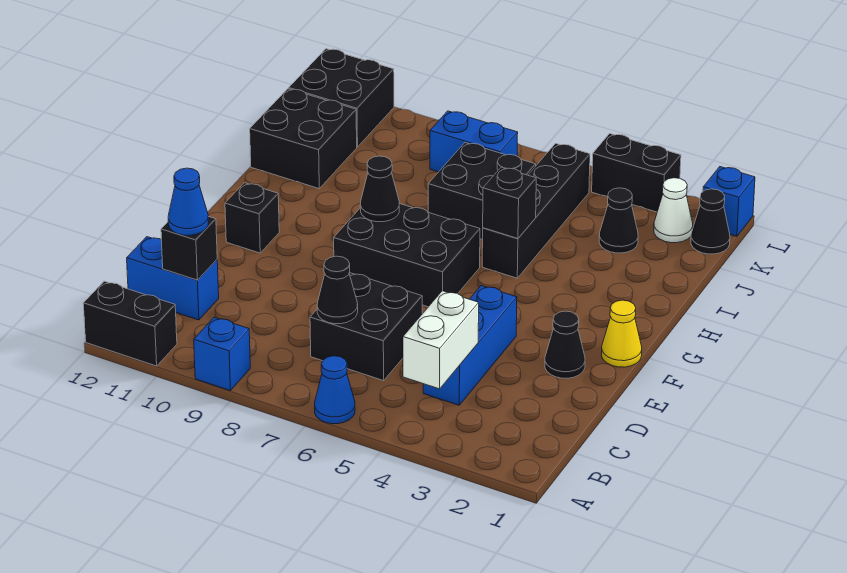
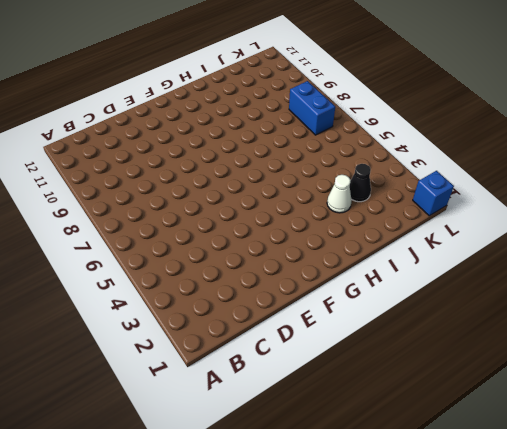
white 1x1 cone [327,175,352,213] -> white 1x1 cone moved to [654,178,693,243]
none -> blue 1x1 cone [315,356,355,424]
none -> blue 1x1 brick [194,317,250,391]
none -> black 1x2 brick [83,281,177,366]

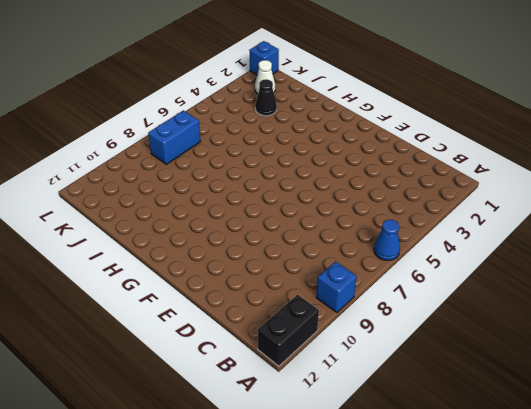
none -> blue 1x3 brick [423,286,517,405]
none -> black 2x2 brick [310,273,422,381]
none -> blue 1x2 brick [127,237,219,320]

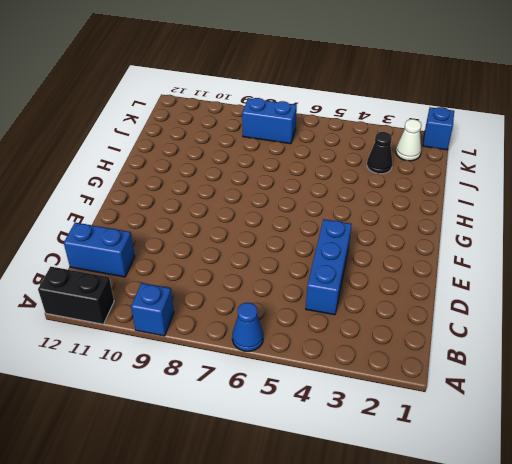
none -> black 2x2 brick [310,273,422,381]
none -> black 1x1 cone [545,311,585,378]
none -> yellow 1x1 cone [602,300,642,367]

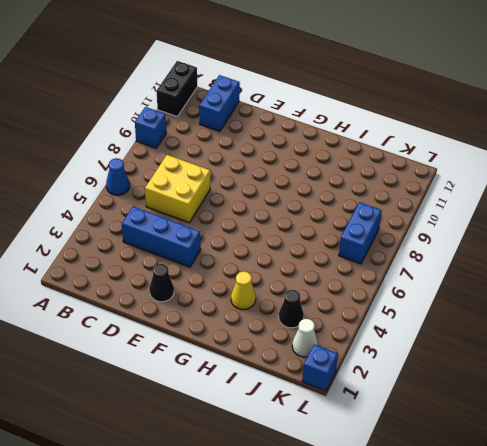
yellow 2x2 brick [145,155,210,223] -> black 2x2 brick [310,273,422,381]
yellow 1x1 cone [231,271,256,310] -> yellow 1x1 cone moved to [602,300,642,367]
none -> black 2x3 brick [334,203,480,307]
none -> black 1x1 brick [225,183,279,253]
none -> black 1x4 brick [482,143,590,278]

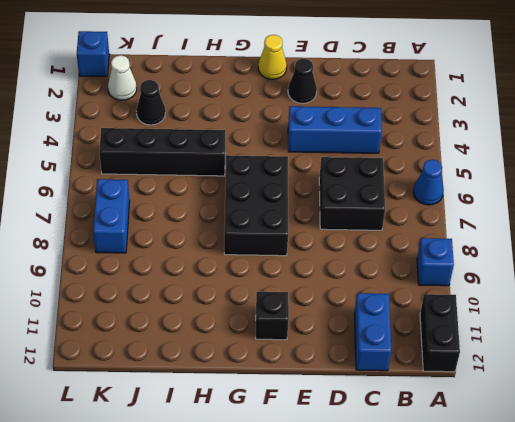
none -> black 2x2 brick [428,143,536,240]
none -> black 2x2 brick [250,89,357,188]
none -> black 1x1 cone [691,189,730,254]

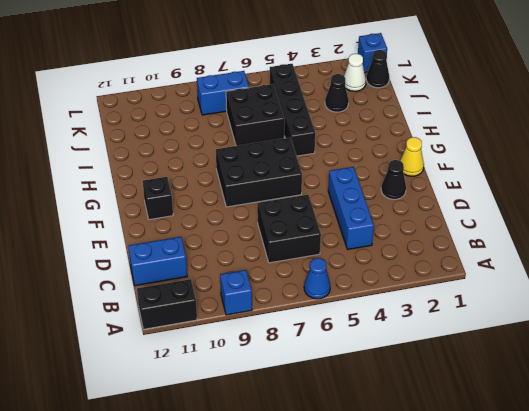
none -> black 2x2 brick [250,89,357,188]
none -> black 2x2 brick [289,49,394,147]
none -> black 1x2 brick [592,134,681,212]

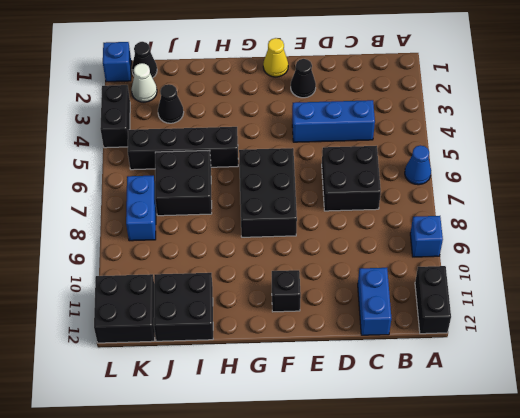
none -> white 1x2 brick [403,291,479,389]
none -> black 1x1 cone [317,256,358,324]
none -> black 1x1 brick [161,216,217,280]

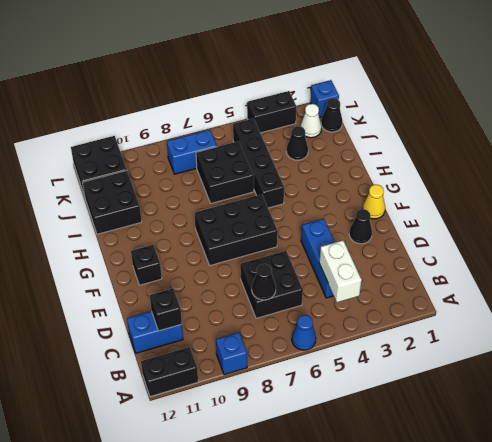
none -> black 1x1 cone [360,156,399,222]
none -> black 1x1 brick [483,167,536,238]
none -> blue 1x1 cone [168,168,209,235]

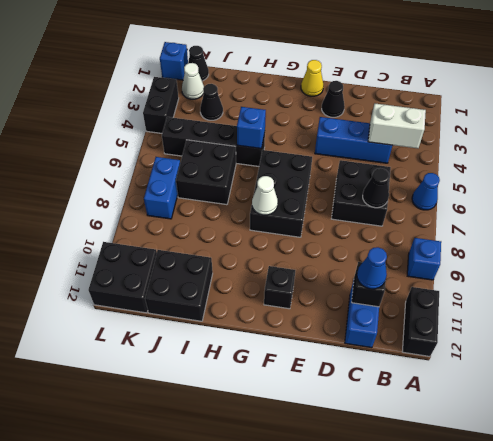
white 1x1 cone [252,176,278,215] -> black 1x1 cone [360,156,399,222]
blue 1x1 brick [237,107,266,149] -> black 1x1 brick [483,167,536,238]

